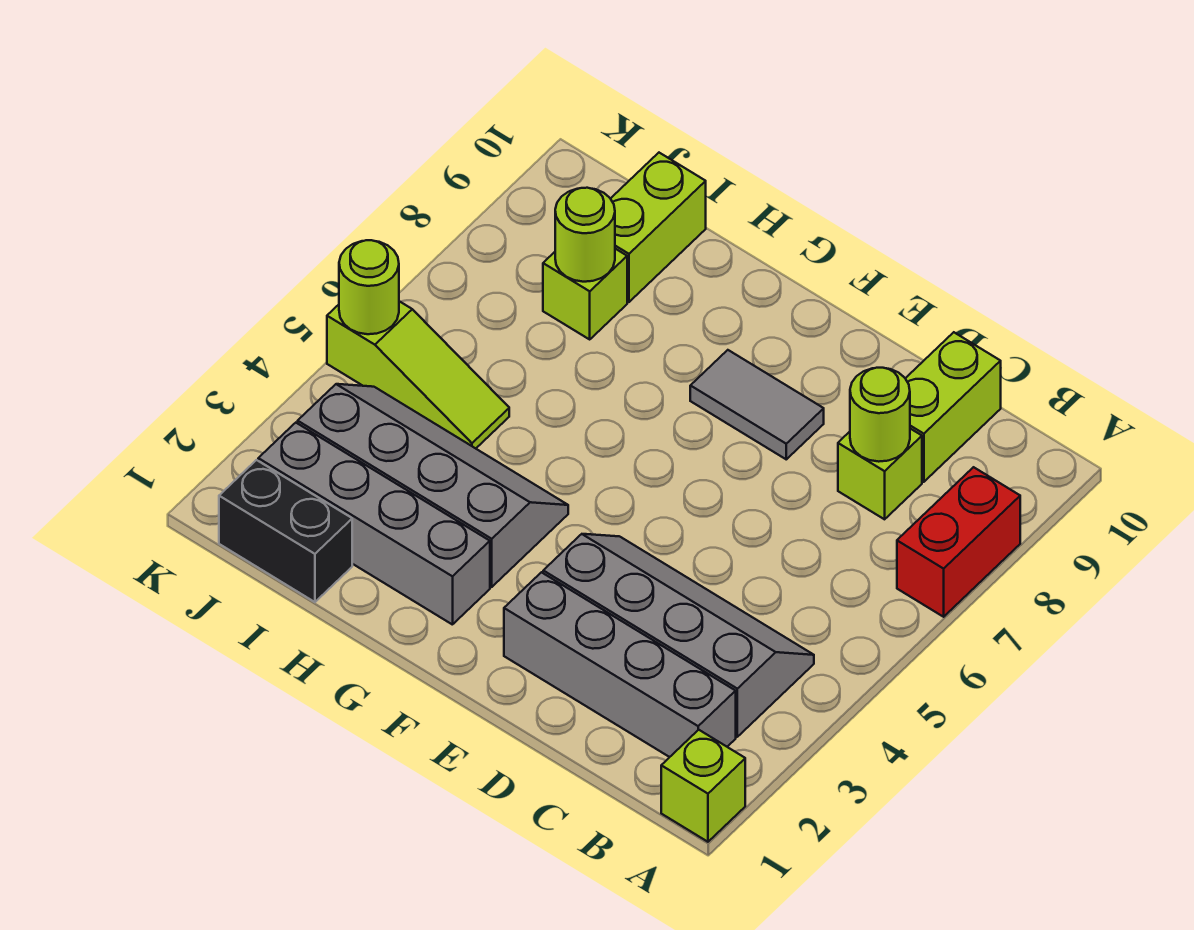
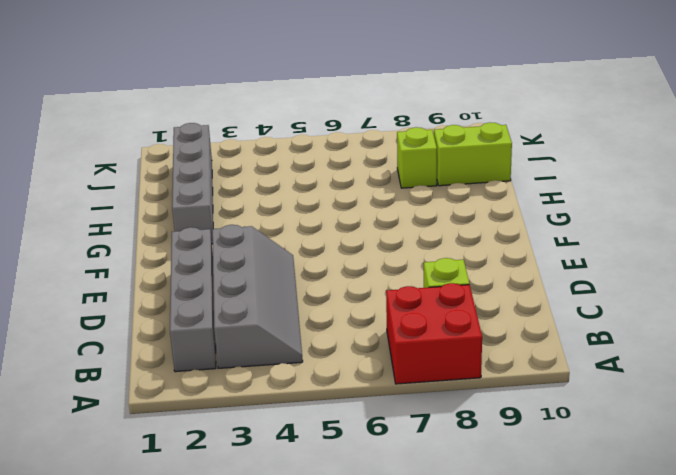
red 2x2 brick [386,283,482,384] -> red 1x2 brick [897,467,1020,617]
none -> lime 1x1 brick [661,730,745,842]
none -> lime 1x2 brick [905,332,1001,482]
none -> grey 1x2 tile [690,350,824,459]

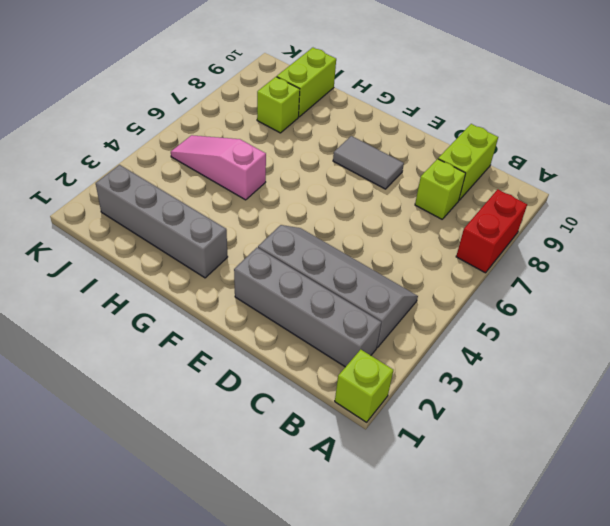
pink 1x3 slope [171,135,266,200] -> lime 1x3 slope [327,301,509,448]
none -> grey 2x4 slope [298,384,568,587]
none -> black 1x2 brick [219,460,352,602]
none -> lime 1x1 round brick [850,368,910,462]

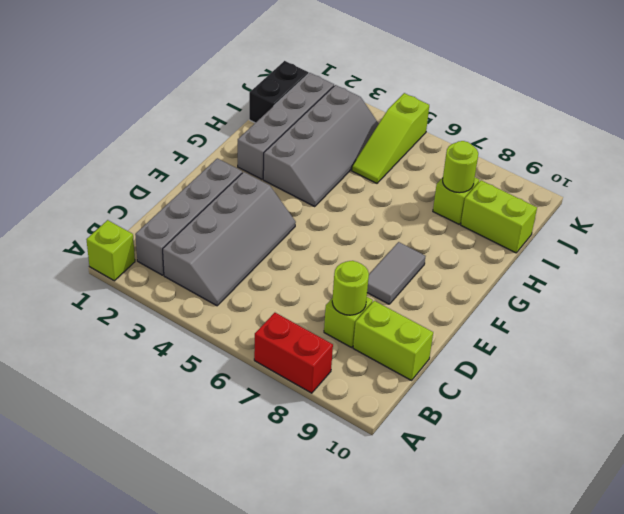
none -> lime 1x1 round brick [339,240,399,334]

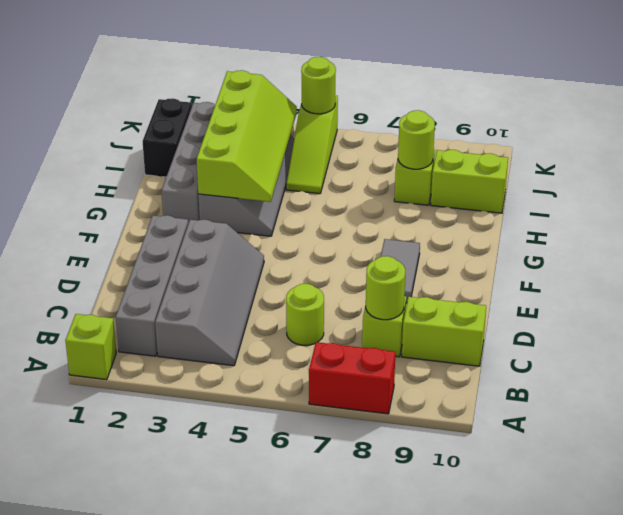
lime 1x1 round brick [286,284,324,345] -> none
lime 2x4 slope [197,70,297,202] -> none

